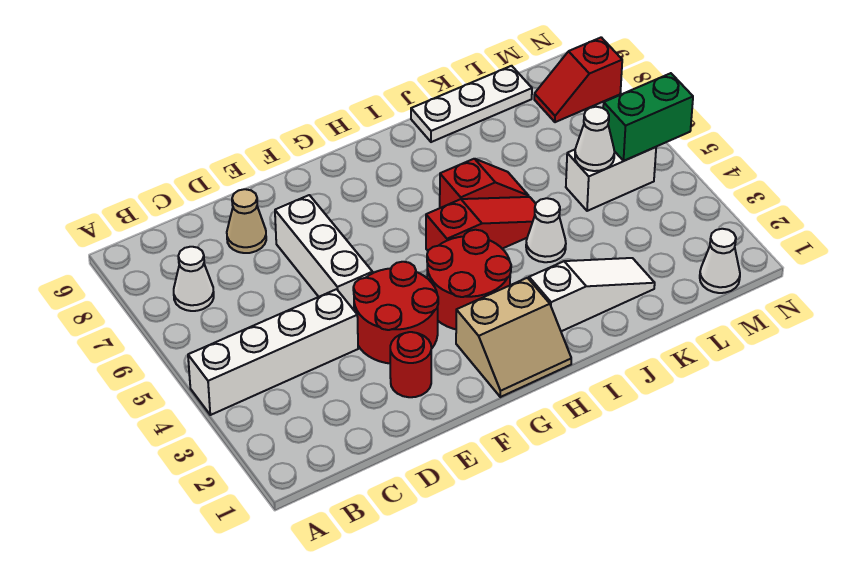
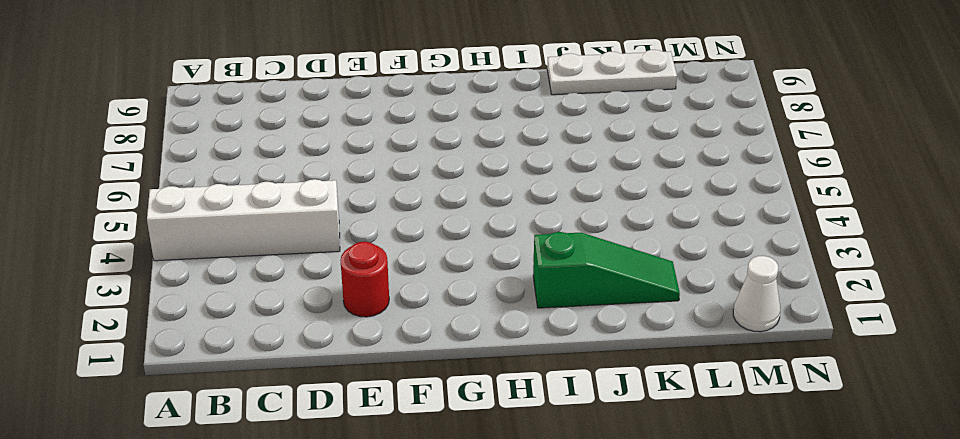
green 1x3 slope [533,232,680,308] -> white 1x3 slope [529,258,655,331]
none -> white 1x1 cone [174,247,214,311]
none -> tan 1x1 cone [227,189,266,253]
none -> red 2x2 round brick [353,262,438,363]

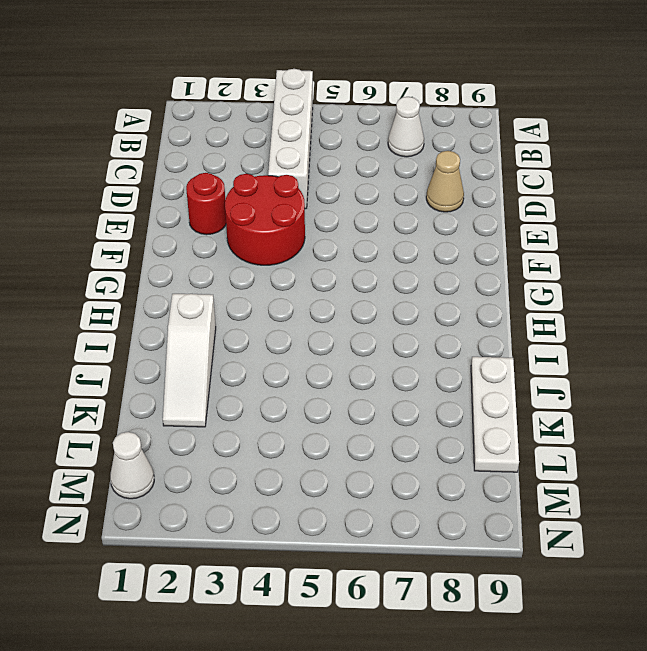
none -> white 1x3 brick [275,195,373,310]
none -> tan 2x2 slope [456,278,571,397]
none -> red 2x2 round brick [427,230,511,329]

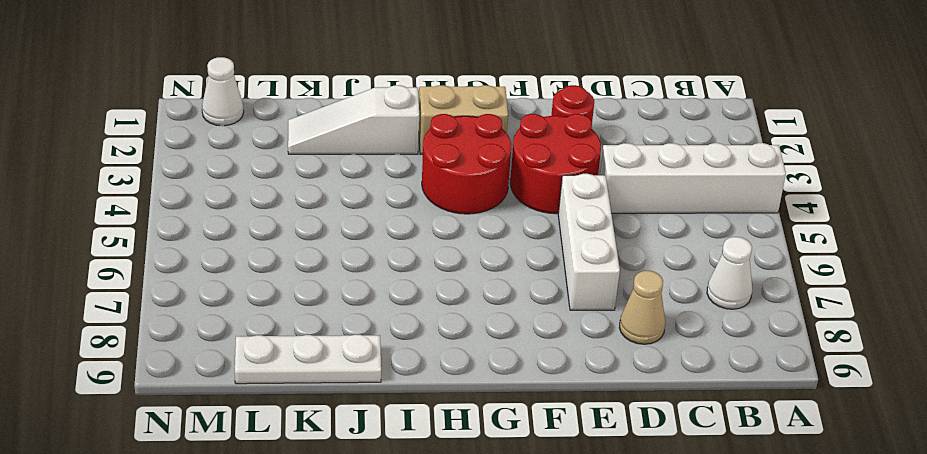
none -> red 1x3 slope [426,197,536,251]
none -> red 1x2 slope [440,159,529,208]
none -> white 1x1 cone [526,198,566,262]

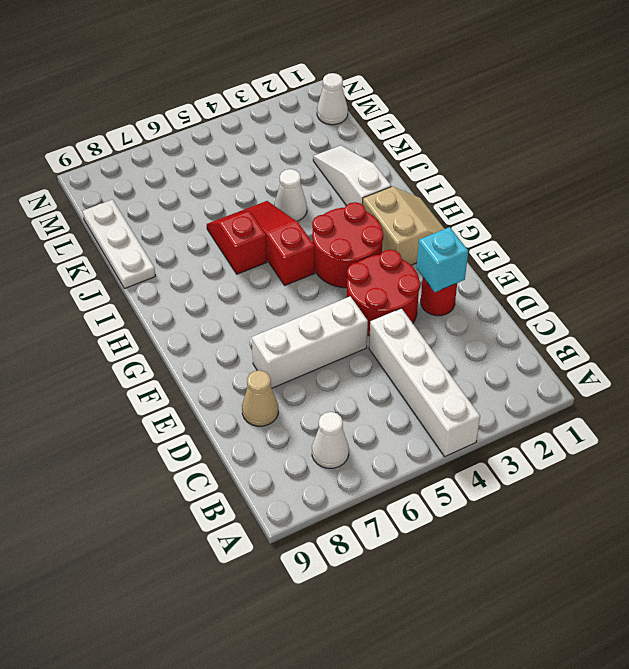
cyan 1x1 brick [417,227,468,292] -> none
none -> white 1x2 brick [566,147,656,211]
none -> red 1x2 slope [534,37,622,122]
none -> white 1x1 cone [575,107,614,171]

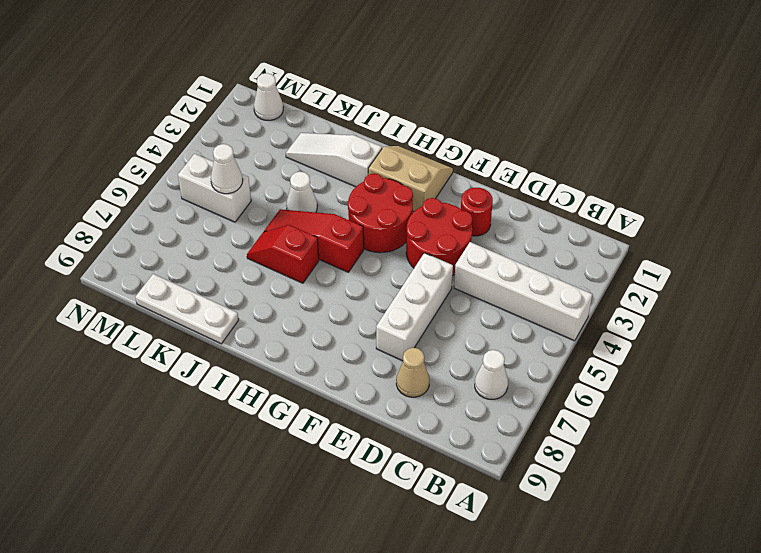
none -> red 1x2 slope [534,37,622,122]
none -> green 1x2 brick [603,73,693,161]

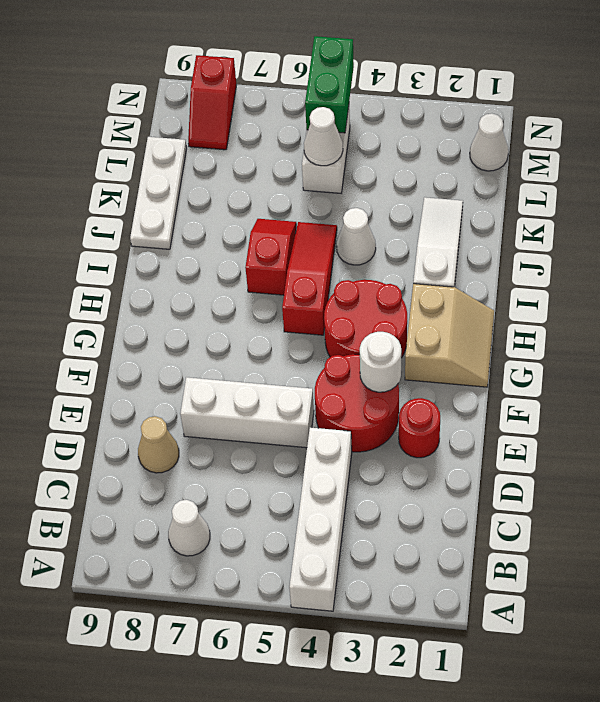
white 1x1 round brick [360,332,401,392] -> none

